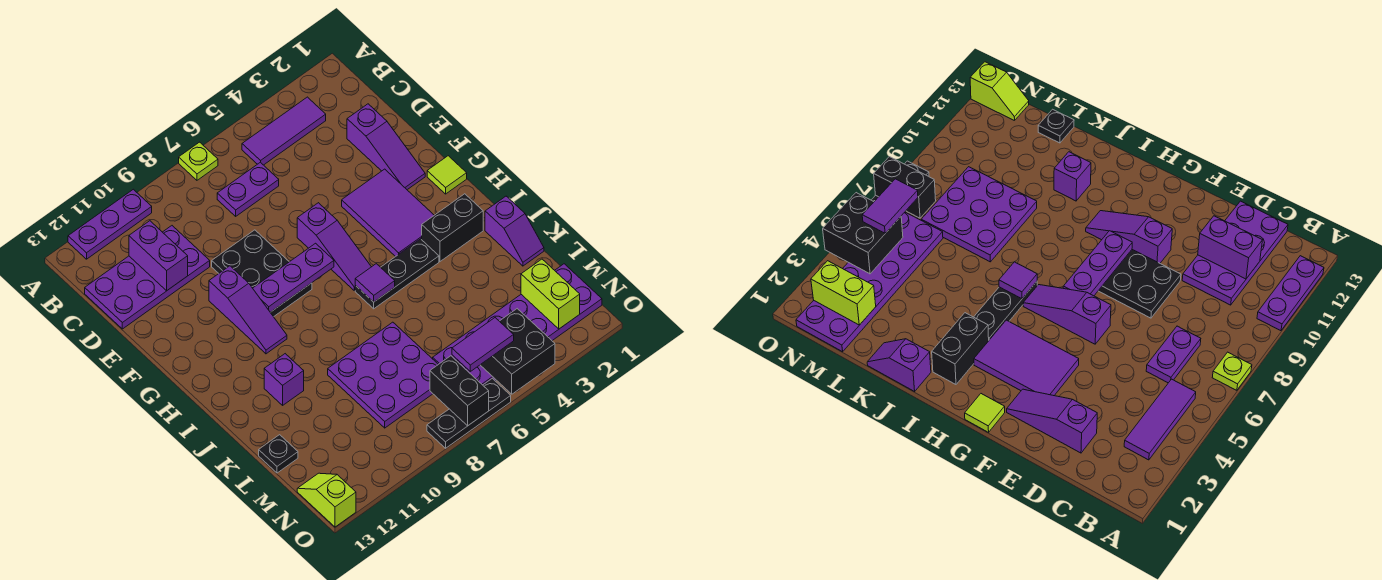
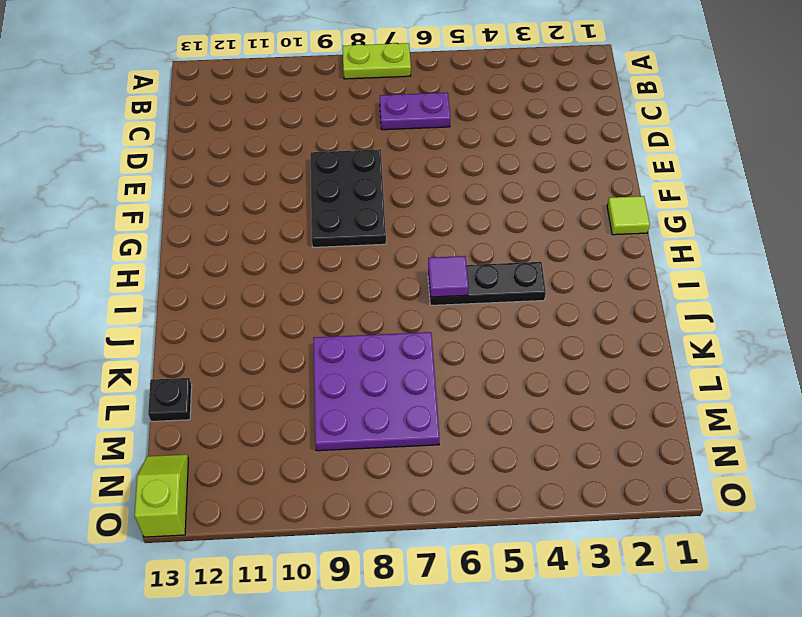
lime 1x2 plate [343,43,411,79] -> lime 1x1 plate [179,142,218,180]
none -> purple 1x3 plate [68,189,152,259]
none -> purple 1x3 tile [242,97,326,165]
none -> purple 2x4 plate [85,226,210,329]

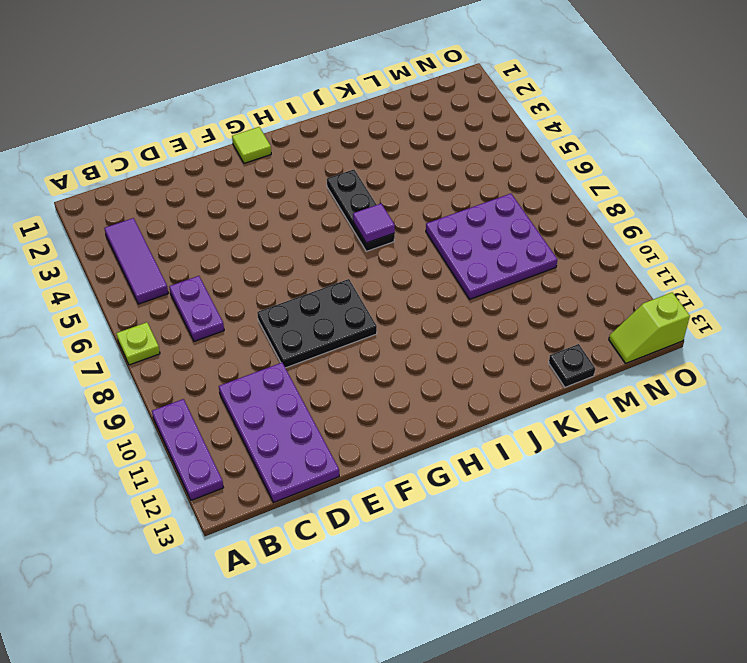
none -> purple 1x3 slope [347,104,425,190]
none -> purple 2x3 tile [342,169,434,257]
none -> purple 1x3 slope [297,203,371,291]

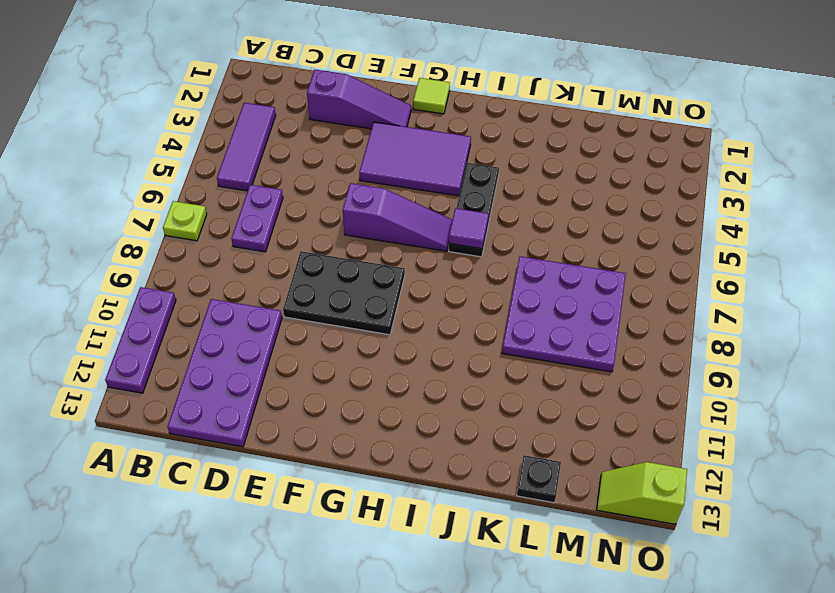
none -> purple 1x3 slope [209,266,287,354]
none -> black 1x2 brick [422,194,483,261]
none -> purple 1x2 slope [485,196,544,266]

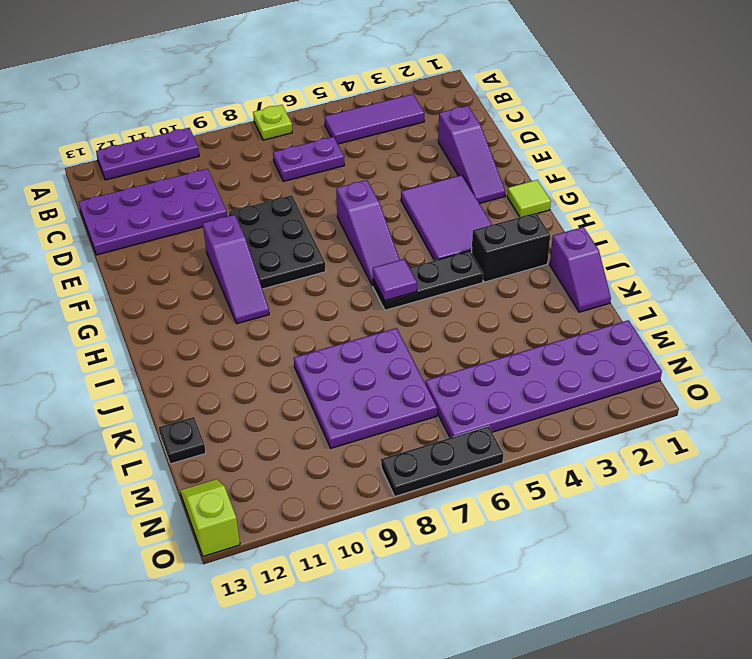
none -> purple 1x1 brick [264,354,304,405]
none -> purple 1x2 brick [129,221,188,291]
none -> purple 1x3 plate [253,243,334,312]

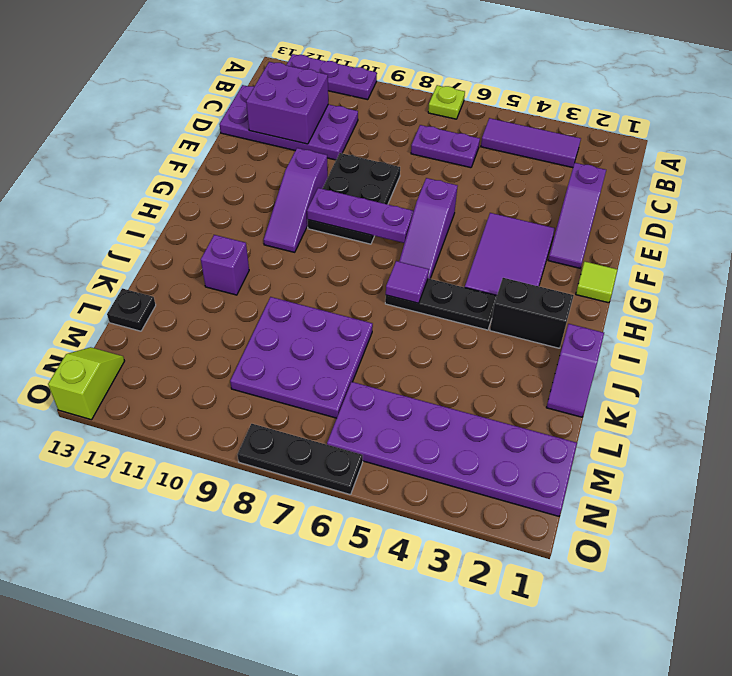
purple 2x2 brick [246,62,328,144] -> purple 1x2 brick [129,221,188,291]
none -> lime 1x2 brick [521,259,580,329]
none -> black 2x2 brick [481,309,555,394]
none -> black 1x2 brick [430,356,489,426]

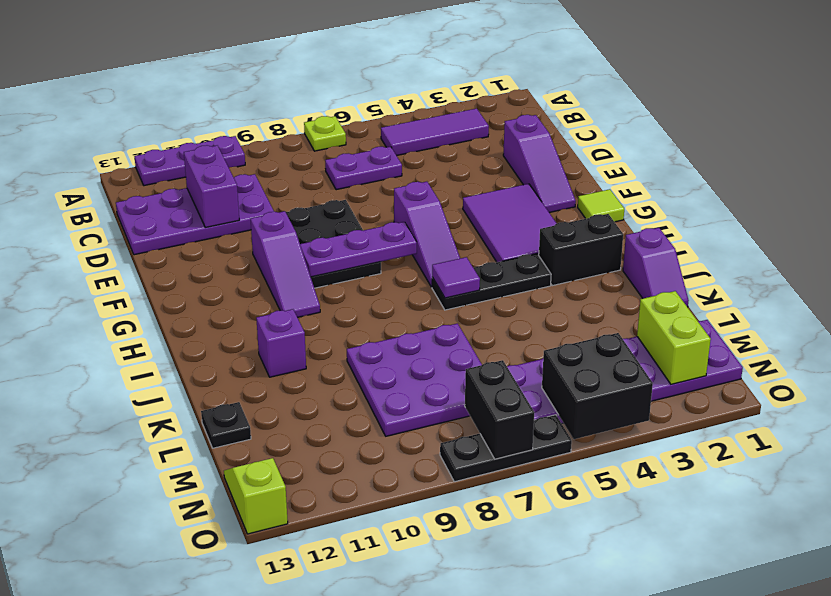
none -> purple 1x2 tile [452,318,514,371]

